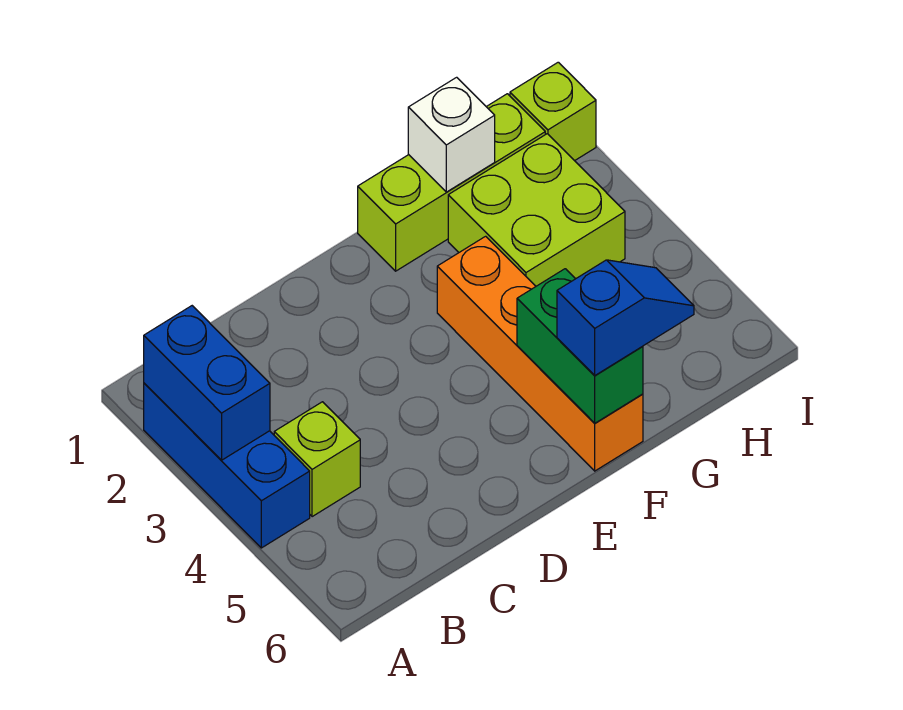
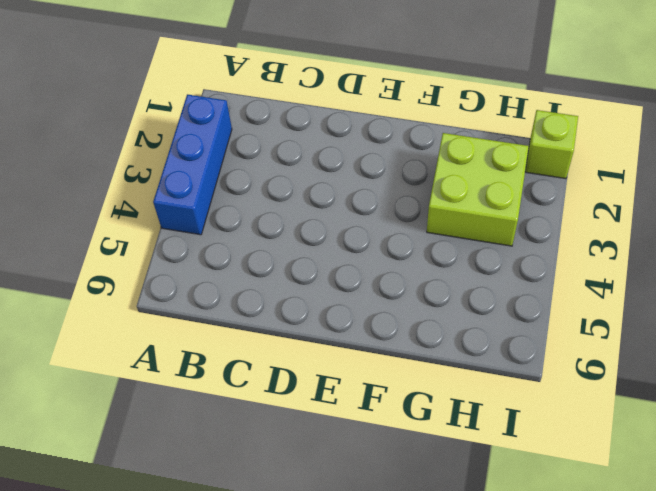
none -> lime 1x1 brick [274,402,360,517]
none -> lime 1x3 brick [358,94,545,271]

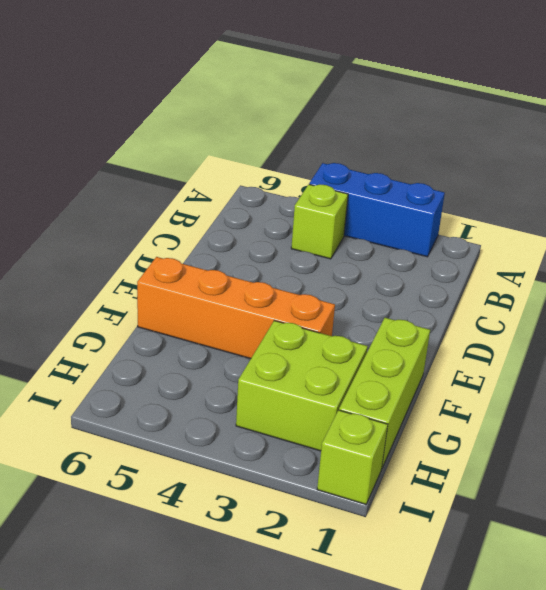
none -> blue 1x2 brick [144,306,270,460]
none -> green 1x2 brick [517,269,643,423]

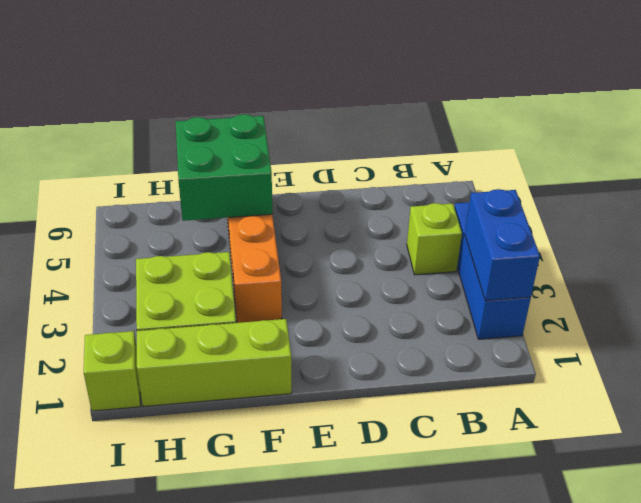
green 2x2 brick [176,114,272,221] -> green 1x2 brick [517,269,643,423]
none -> white 1x1 brick [408,77,495,192]
none -> blue 1x2 slope [557,260,694,375]

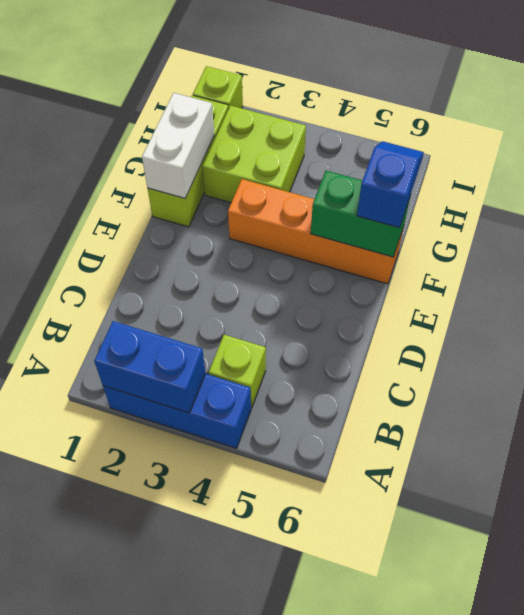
white 1x2 brick [142,93,214,198] -> white 1x1 brick [408,77,495,192]

